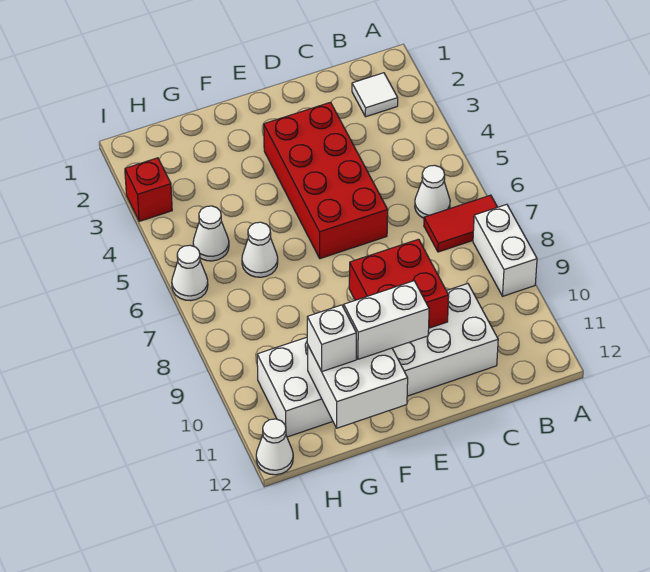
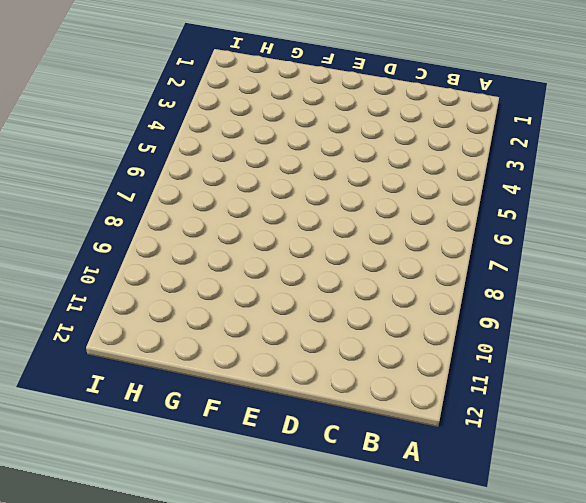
none -> red 1x2 tile [424,195,497,252]
none -> white 1x2 brick [473,204,537,296]
none -> white 1x1 tile [352,73,398,117]

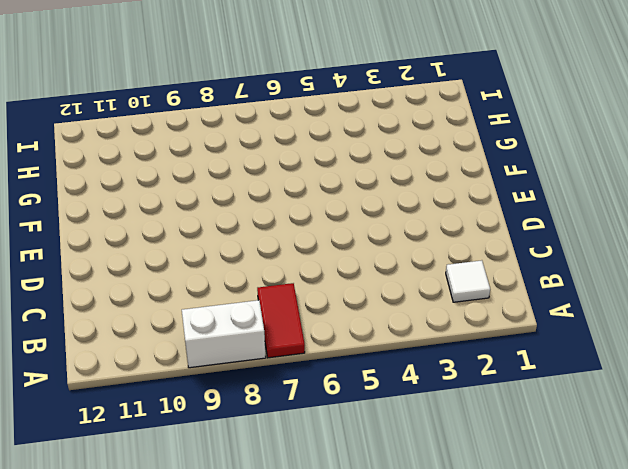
none -> white 1x1 cone [415,165,450,218]
none -> white 2x6 brick [257,284,498,437]
none -> red 2x4 brick [264,102,388,259]

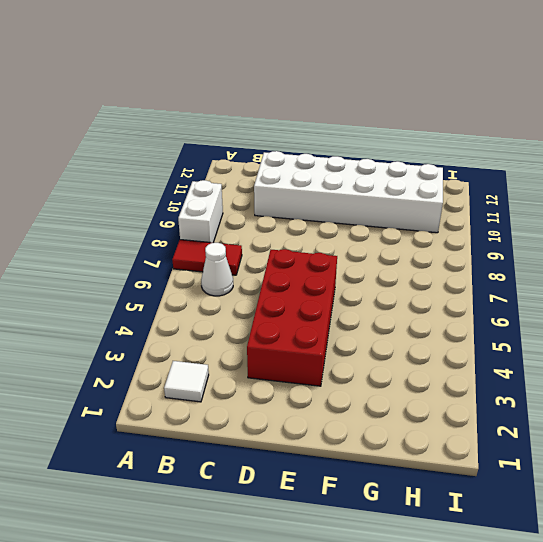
none -> white 1x1 cone [242,222,278,277]
none -> white 1x1 cone [193,206,229,261]
none -> red 1x1 brick [125,158,172,221]

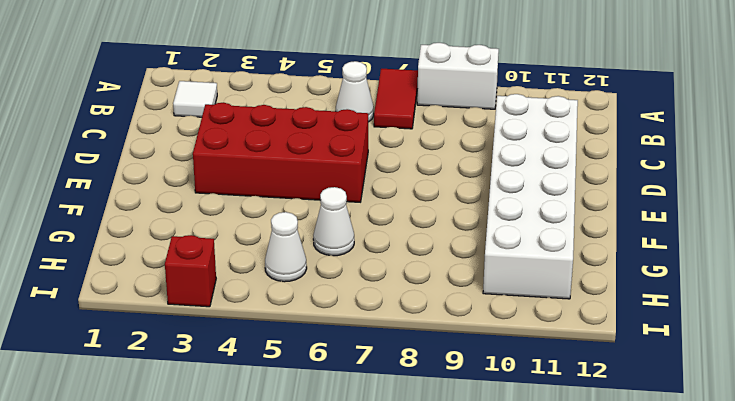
none -> white 1x1 cone [172,245,208,301]
none -> white 1x1 cone [256,419,293,475]
none -> red 2x2 brick [349,239,449,328]

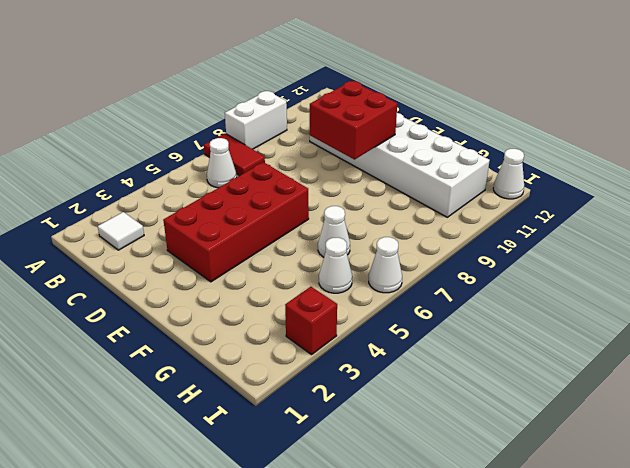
none -> white 2x2 brick [308,346,408,428]
none -> white 1x2 brick [344,281,429,359]
none -> white 1x1 brick [307,305,356,372]

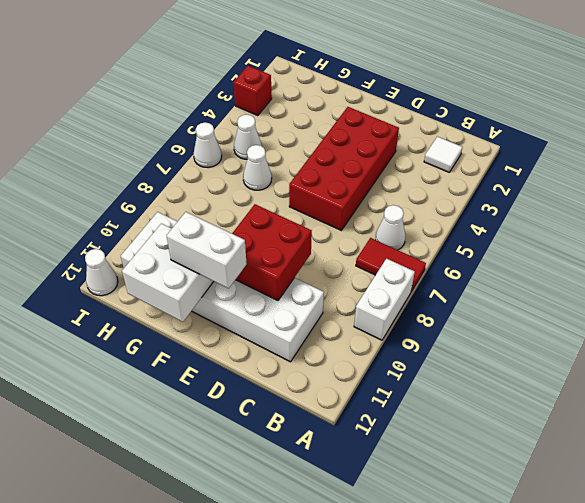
none -> white 1x1 brick [307,305,356,372]

